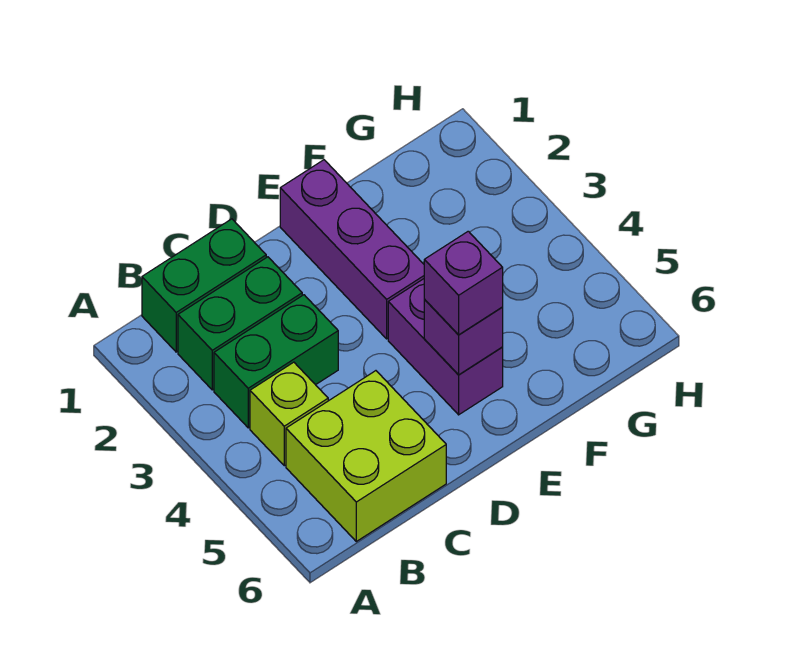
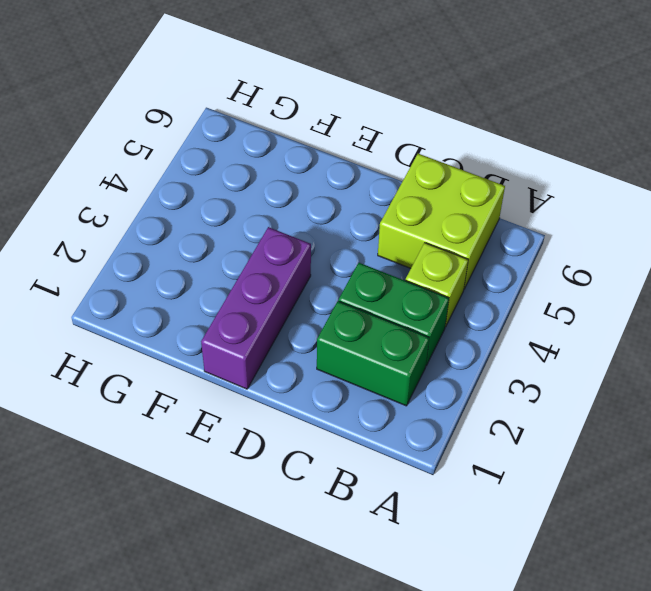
none -> green 1x2 brick [142,219,266,352]
none -> purple 1x2 brick [388,279,503,415]

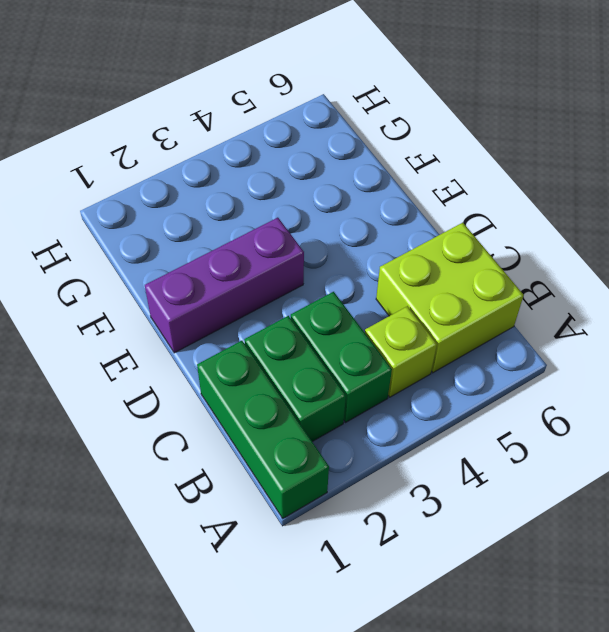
green 1x3 brick [197,341,329,518] -> green 1x2 brick [142,219,266,352]
none -> purple 1x2 brick [388,279,503,415]
none -> purple 1x1 brick [424,300,503,375]

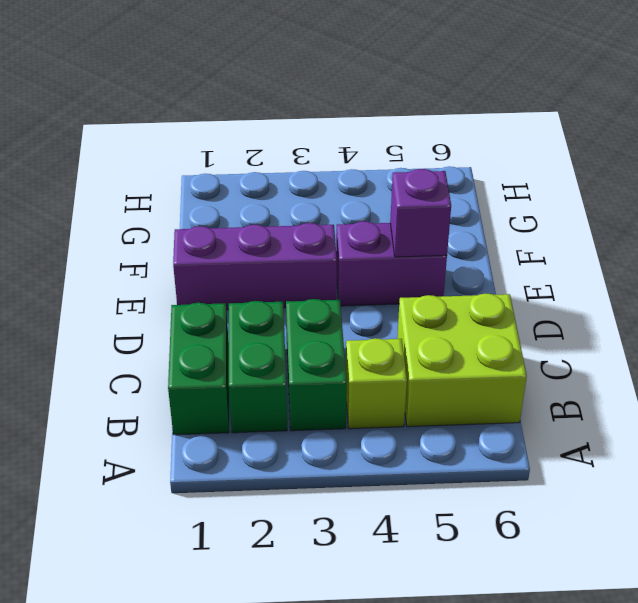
none -> purple 1x1 brick [424,231,503,335]

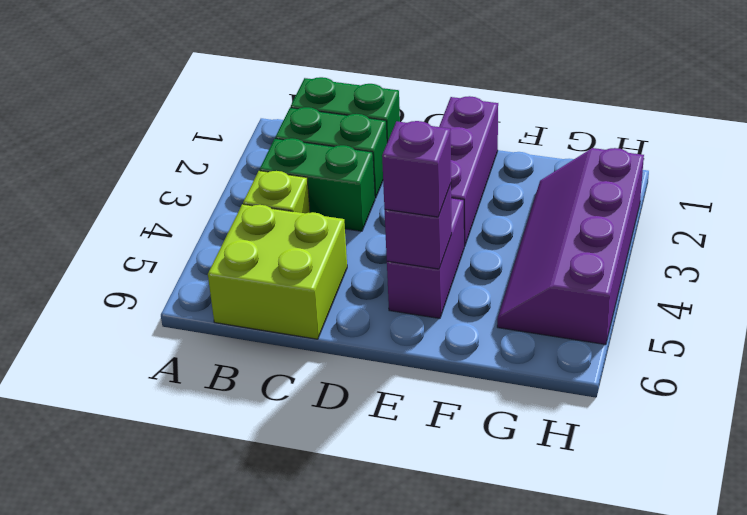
purple 2x4 slope [497,148,644,345] -> none

